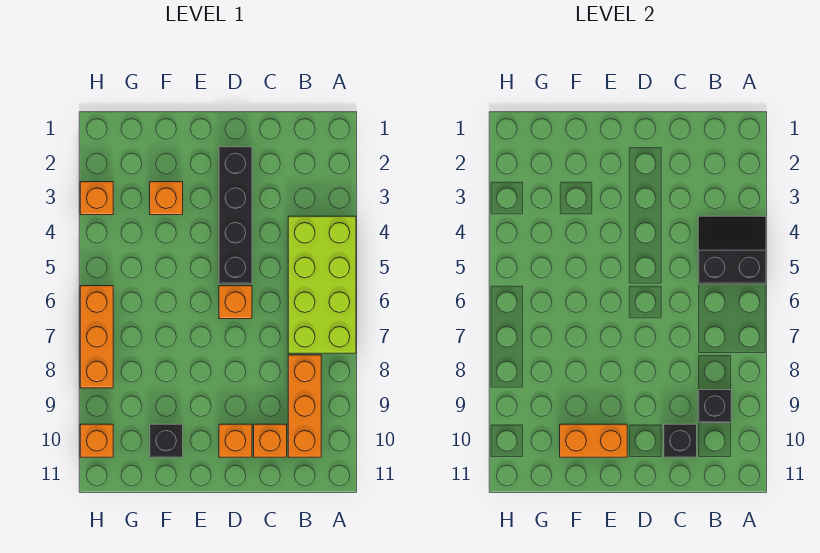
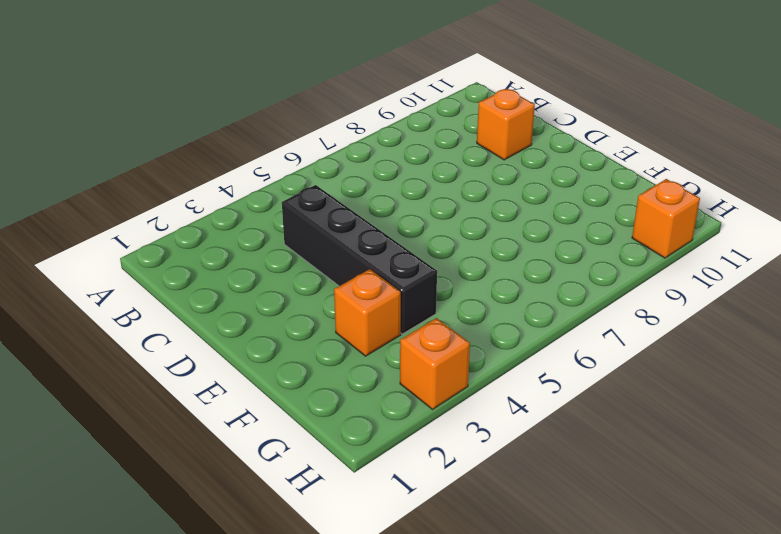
black 1x4 brick [282,185,437,334] -> black 1x4 brick turned to [219,147,252,284]
none -> lime 2x4 brick [288,216,356,353]
none -> orange 1x3 brick [288,355,321,457]
none -> orange 1x1 brick [219,286,252,319]

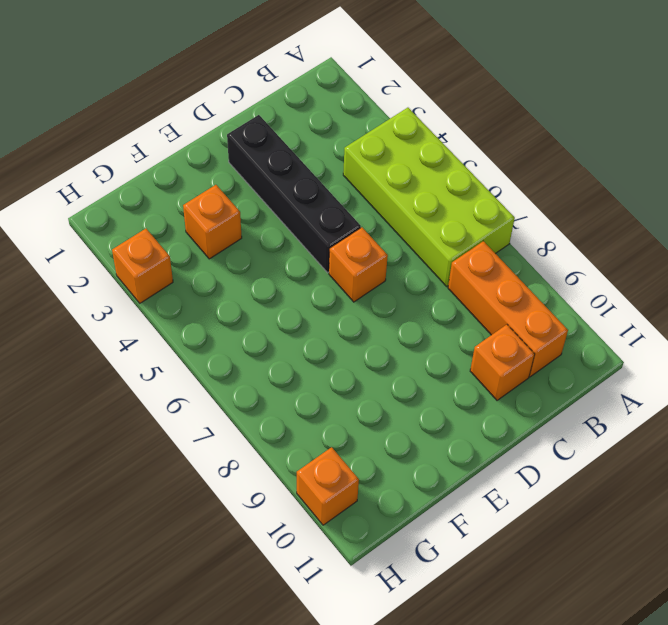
none -> orange 1x1 brick [219,424,252,457]
none -> black 1x1 brick [150,424,183,457]
none -> orange 1x3 brick [80,286,113,388]

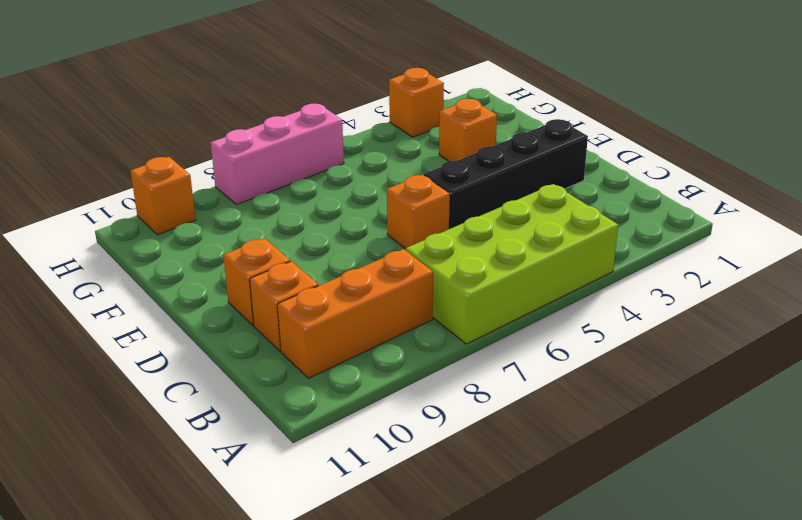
pink 1x3 brick [211,104,344,205] -> orange 1x3 brick [80,286,113,388]
none -> black 1x1 brick [150,424,183,457]
none -> black 2x2 slope [698,216,766,284]
none -> black 1x1 brick [698,390,731,423]

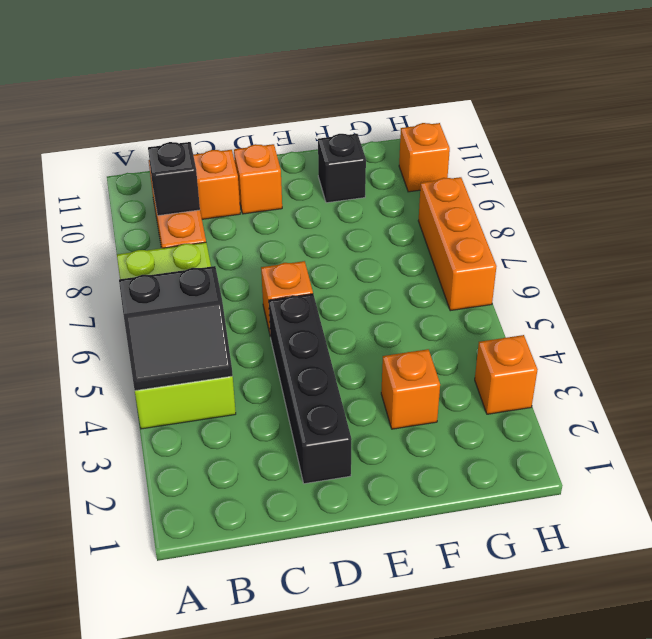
none -> black 1x1 brick [664,424,697,457]
none -> orange 1x2 brick [560,424,627,457]

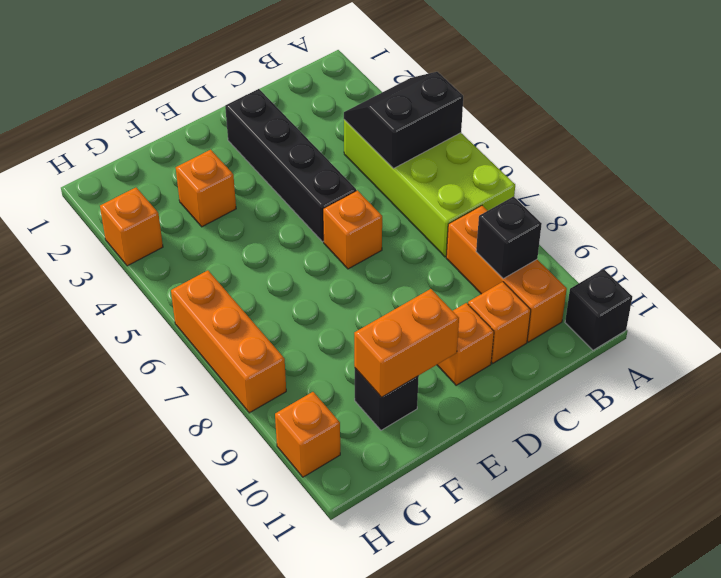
black 1x1 brick [565,269,632,350] -> black 1x1 brick moved to [664,424,697,457]

